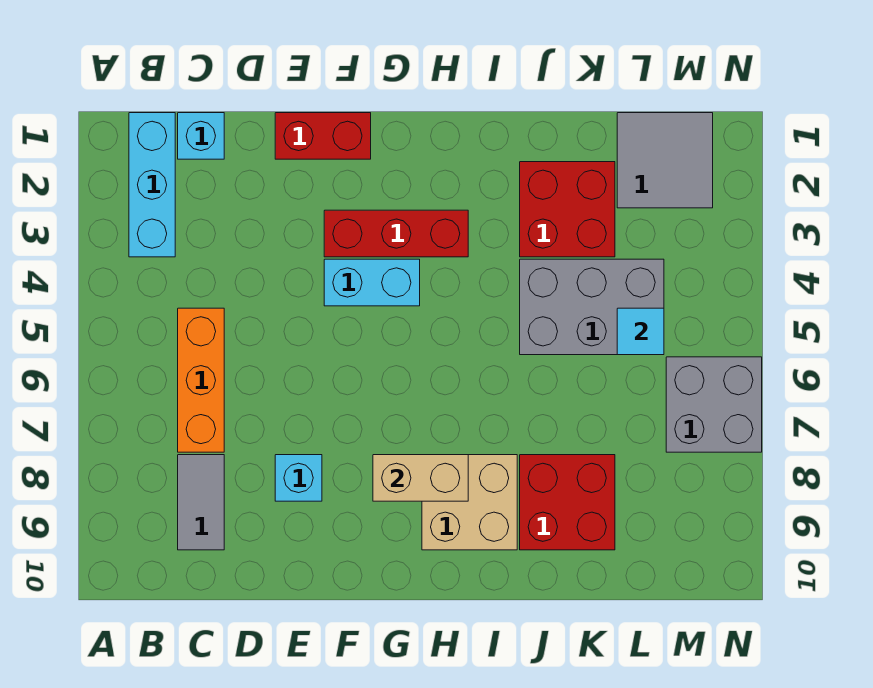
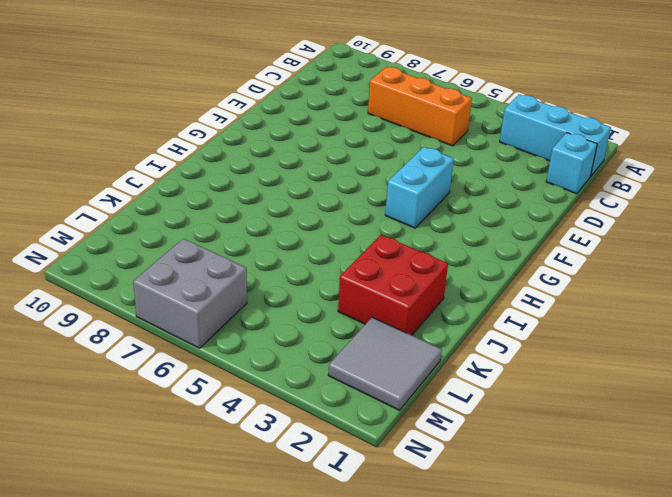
none -> grey 1x2 tile [178,455,224,550]
none -> red 1x2 brick [275,113,371,159]
none -> cyan 1x1 brick [275,455,322,501]

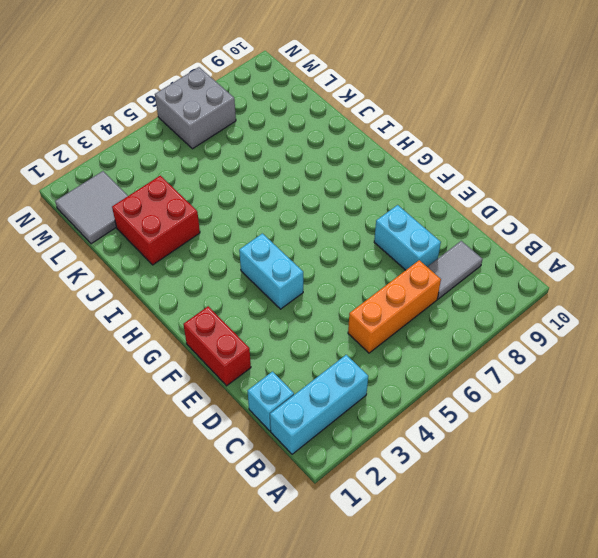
cyan 1x2 brick [374,205,441,270] -> cyan 1x1 brick [275,455,322,501]
none -> red 1x3 brick [324,210,468,257]
none -> tan 2x2 brick [422,455,517,550]
none -> grey 2x3 brick [520,259,664,355]

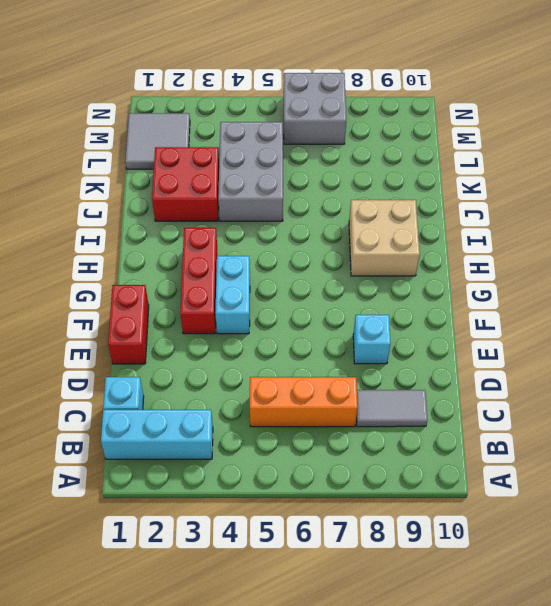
none -> red 2x2 brick [520,455,615,550]
none -> tan 1x2 brick [373,455,468,501]
none -> cyan 1x1 tile [617,308,664,355]

